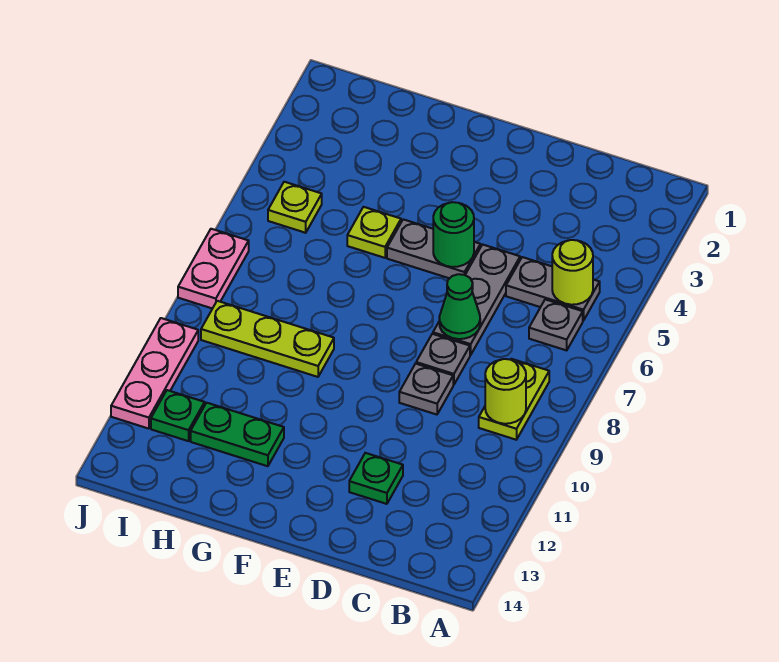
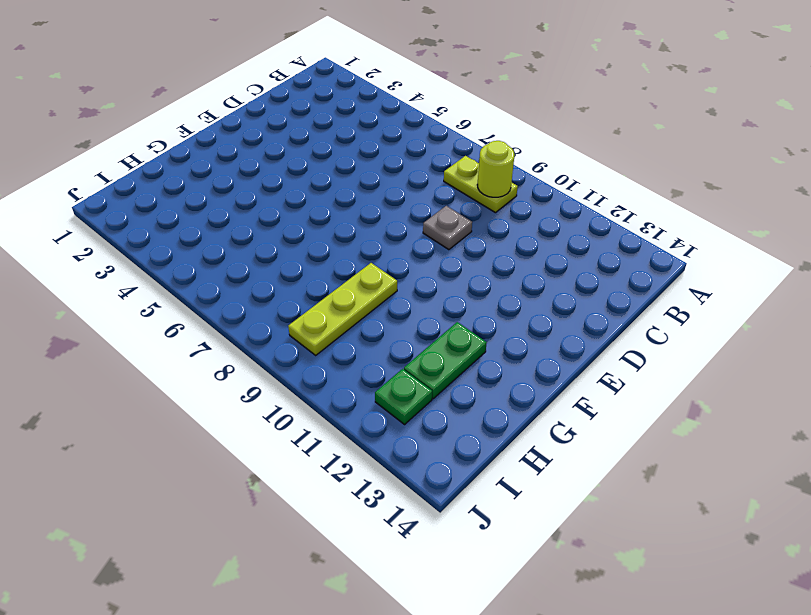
none -> grey 1x2 plate [506,257,600,321]
none -> grey 1x1 plate [529,299,583,350]
none -> grey 1x3 plate [433,245,520,355]

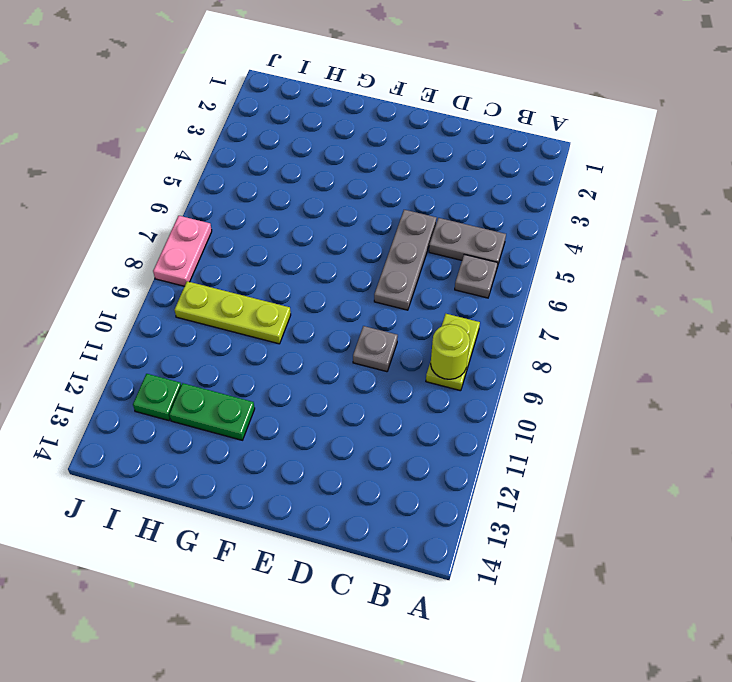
none -> grey 1x1 plate [416,334,470,385]
none -> green 1x1 plate [349,453,403,504]
none -> grey 1x2 plate [387,219,480,278]

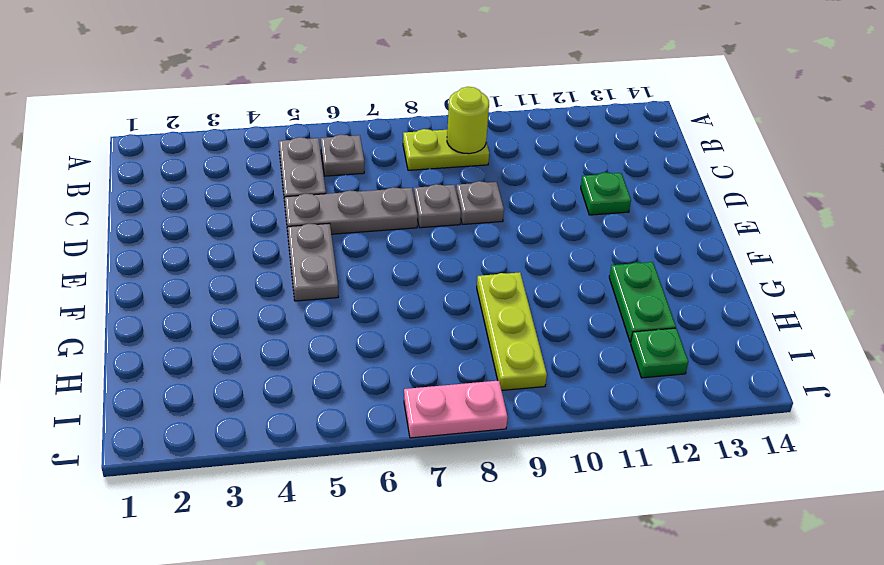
none -> lime 1x1 plate [347,207,401,258]
none -> lime 1x1 plate [268,182,322,233]
none -> pink 1x3 plate [111,318,198,429]

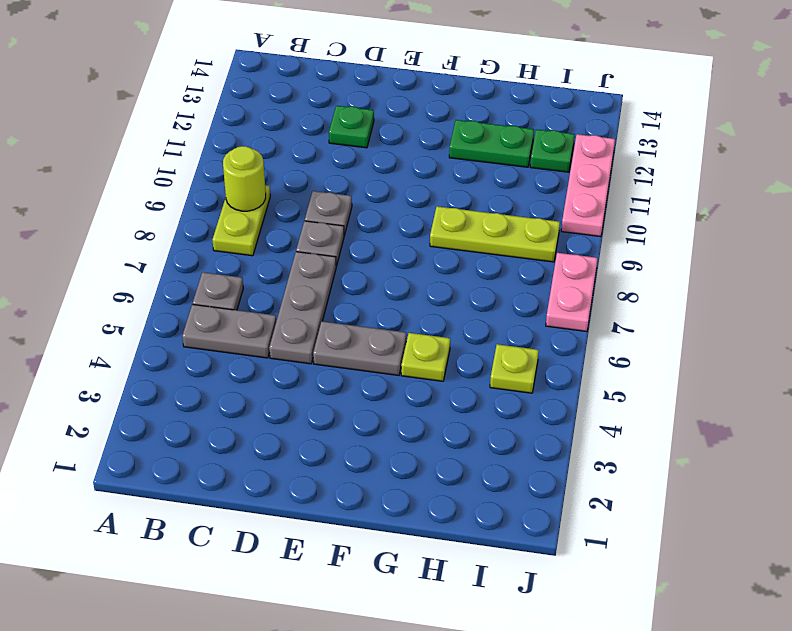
none -> lime 1x1 round brick [552,240,593,305]
none -> green 1x1 cone [439,274,480,339]
none -> green 1x1 round brick [433,202,474,267]

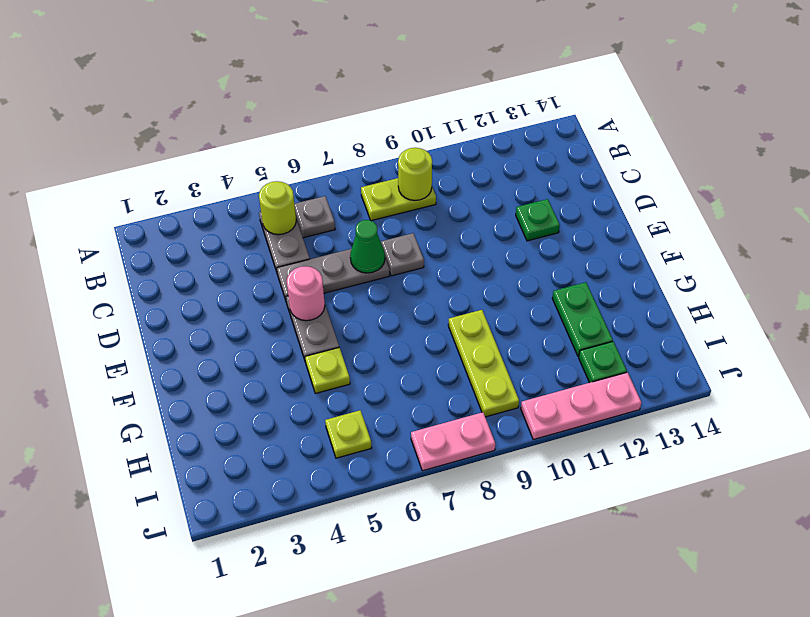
pink 1x1 round brick [287,266,325,321] -> green 1x1 round brick [433,202,474,267]
none -> grey 1x1 plate [399,364,453,415]

